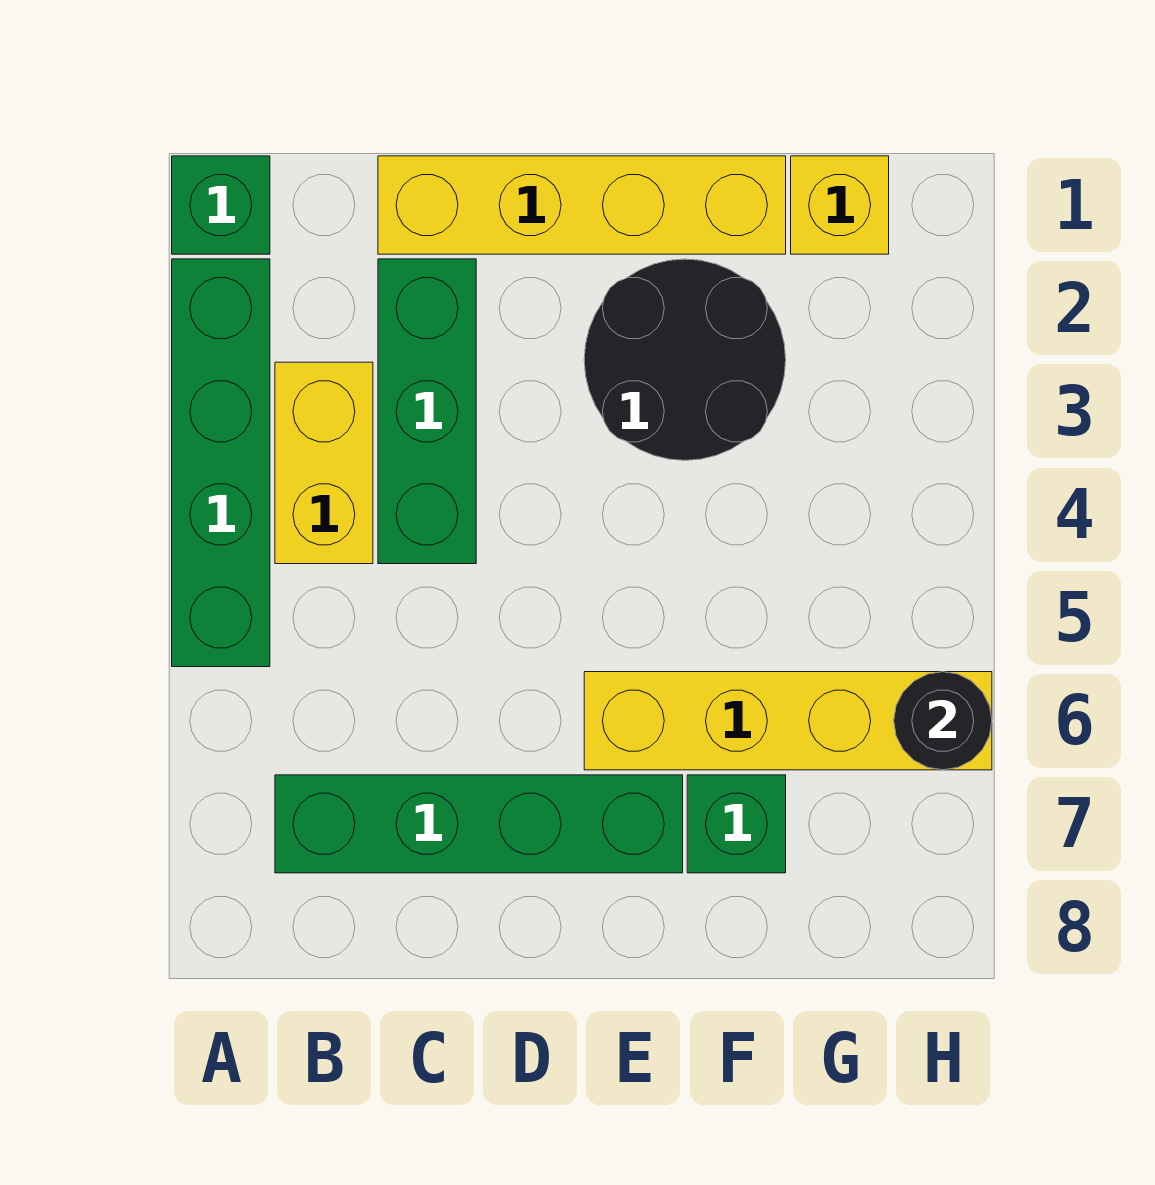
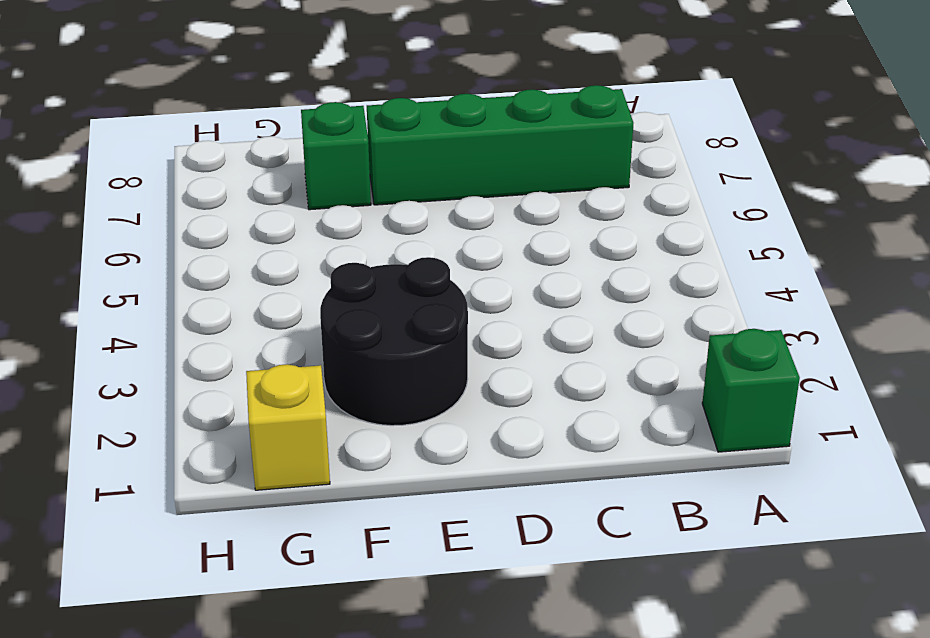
none -> green 1x4 brick [172,259,270,667]
none -> yellow 1x2 brick [275,362,373,564]

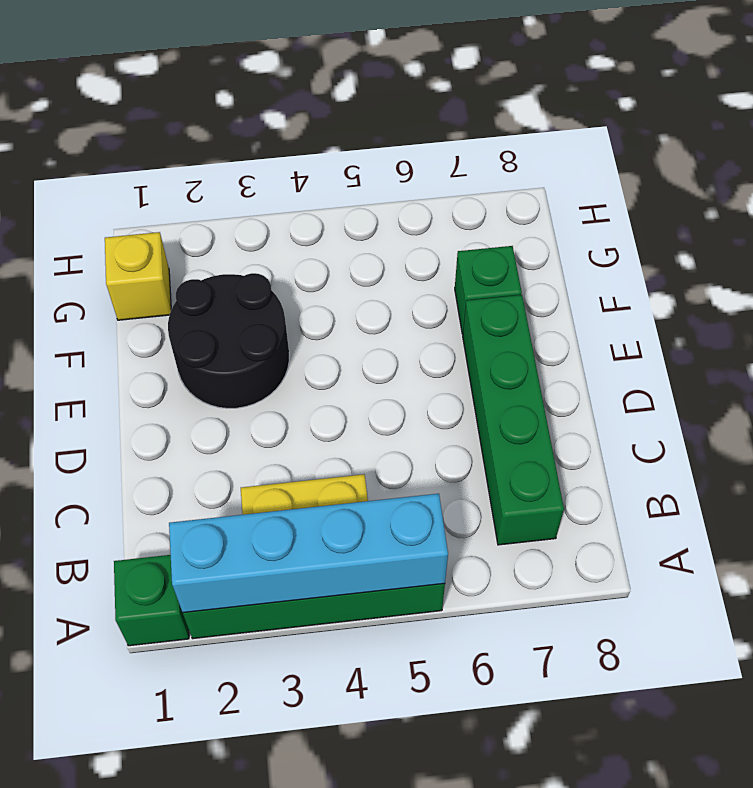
cyan 1x4 brick [169,494,448,613] -> none
none -> yellow 1x4 brick [378,156,786,254]
none -> green 1x3 brick [378,259,476,564]

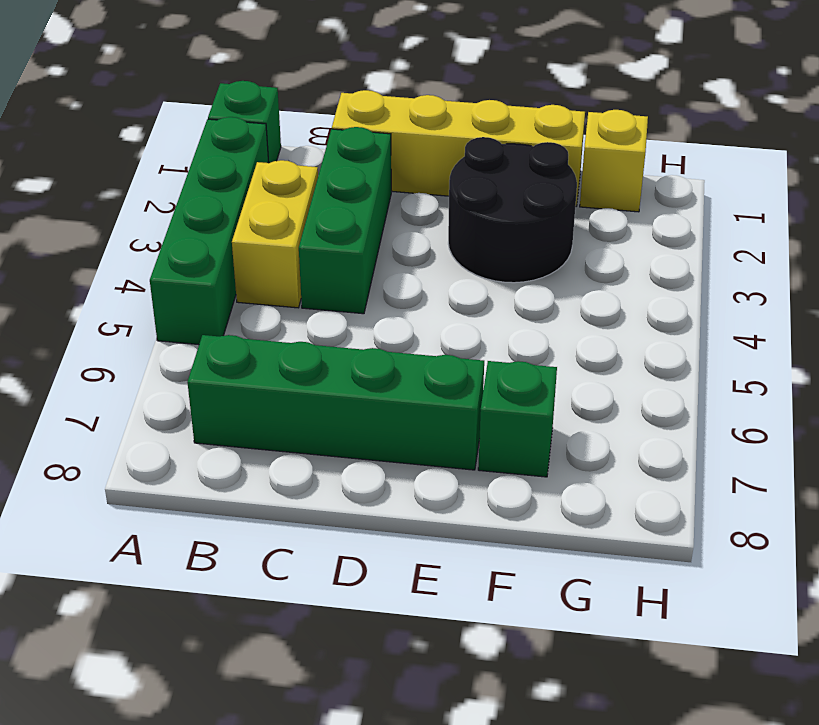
none -> yellow 1x4 brick [584,672,992,770]
none -> black 1x1 round brick [894,672,992,770]

